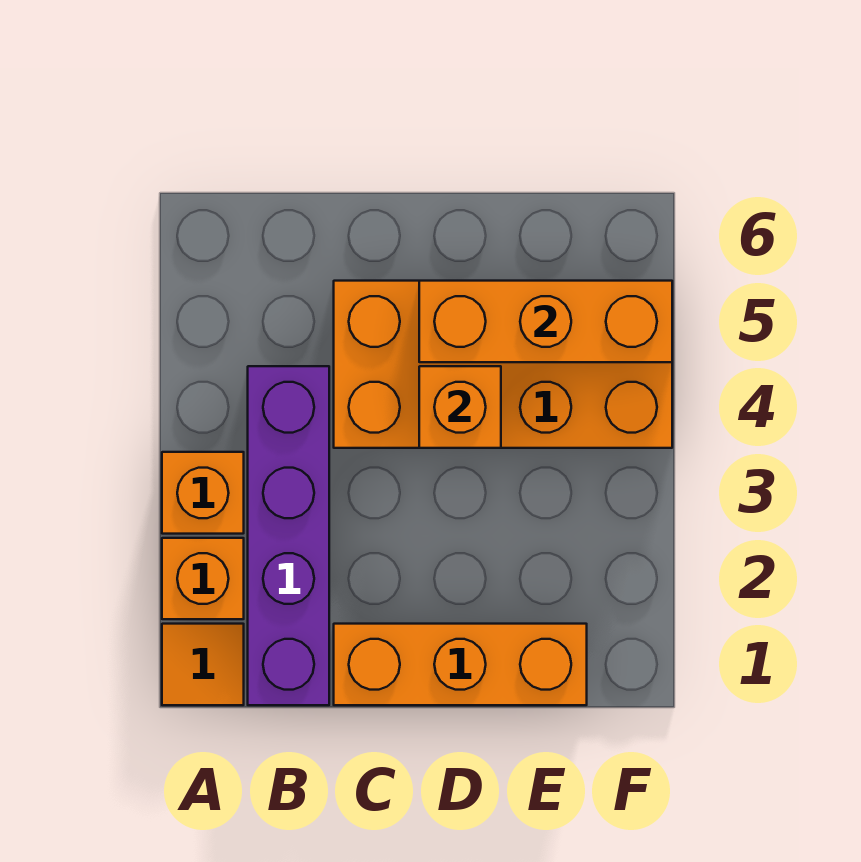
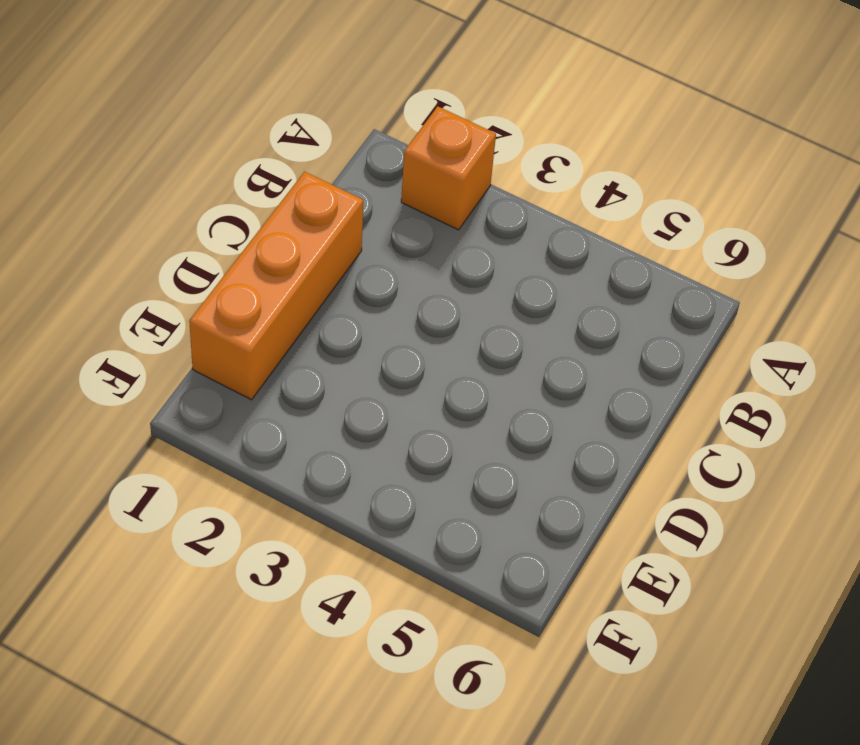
none -> orange 1x1 tile [162,624,244,705]
none -> orange 1x1 brick [162,452,244,534]

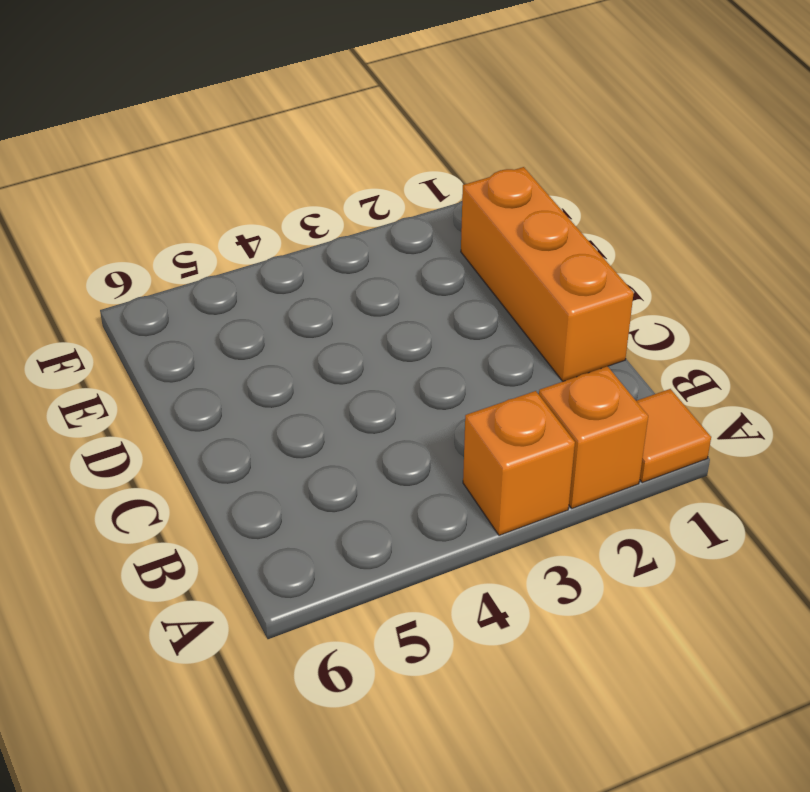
none -> purple 1x4 brick [248,366,329,705]
none -> orange 2x4 brick [334,281,672,448]

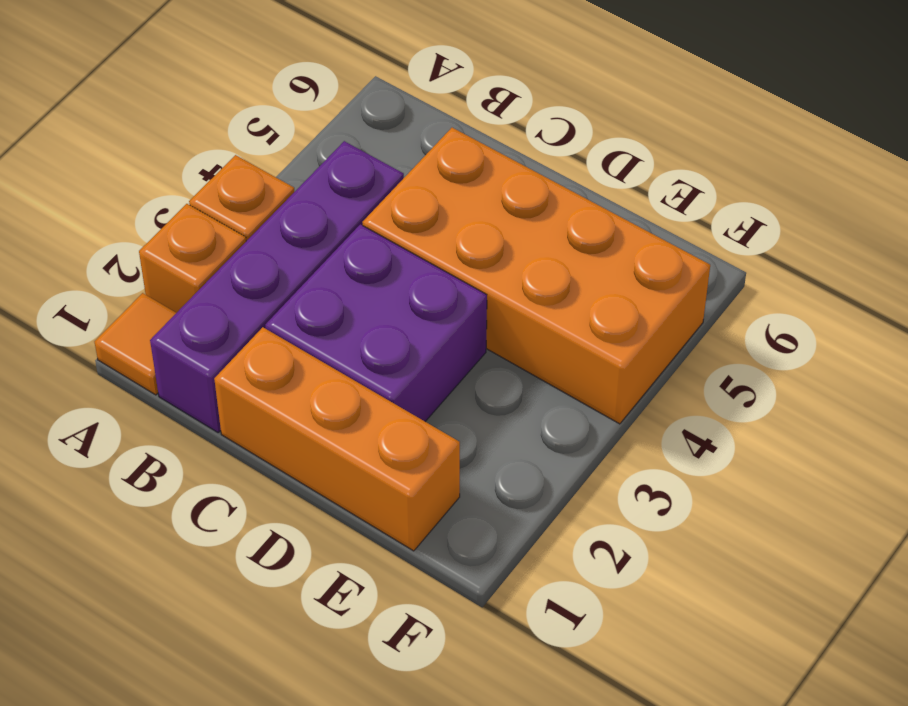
purple 2x2 brick [265,224,487,421] -> none
none -> orange 1x1 brick [419,366,501,448]
none -> orange 1x3 brick [419,281,672,362]

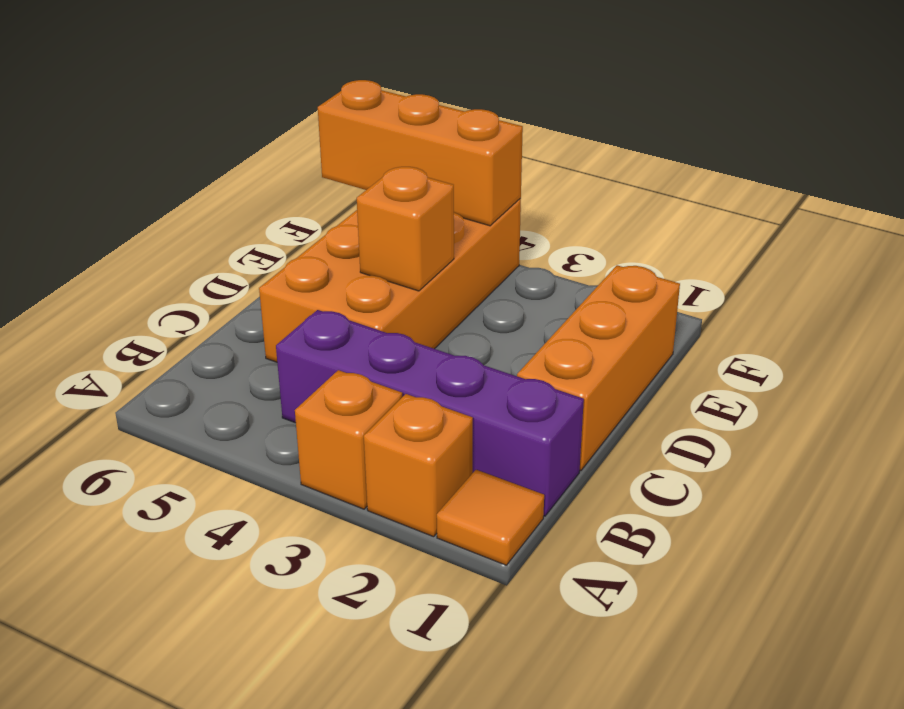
orange 1x3 brick [318,80,523,226] -> orange 1x3 brick turned to [419,281,672,362]

